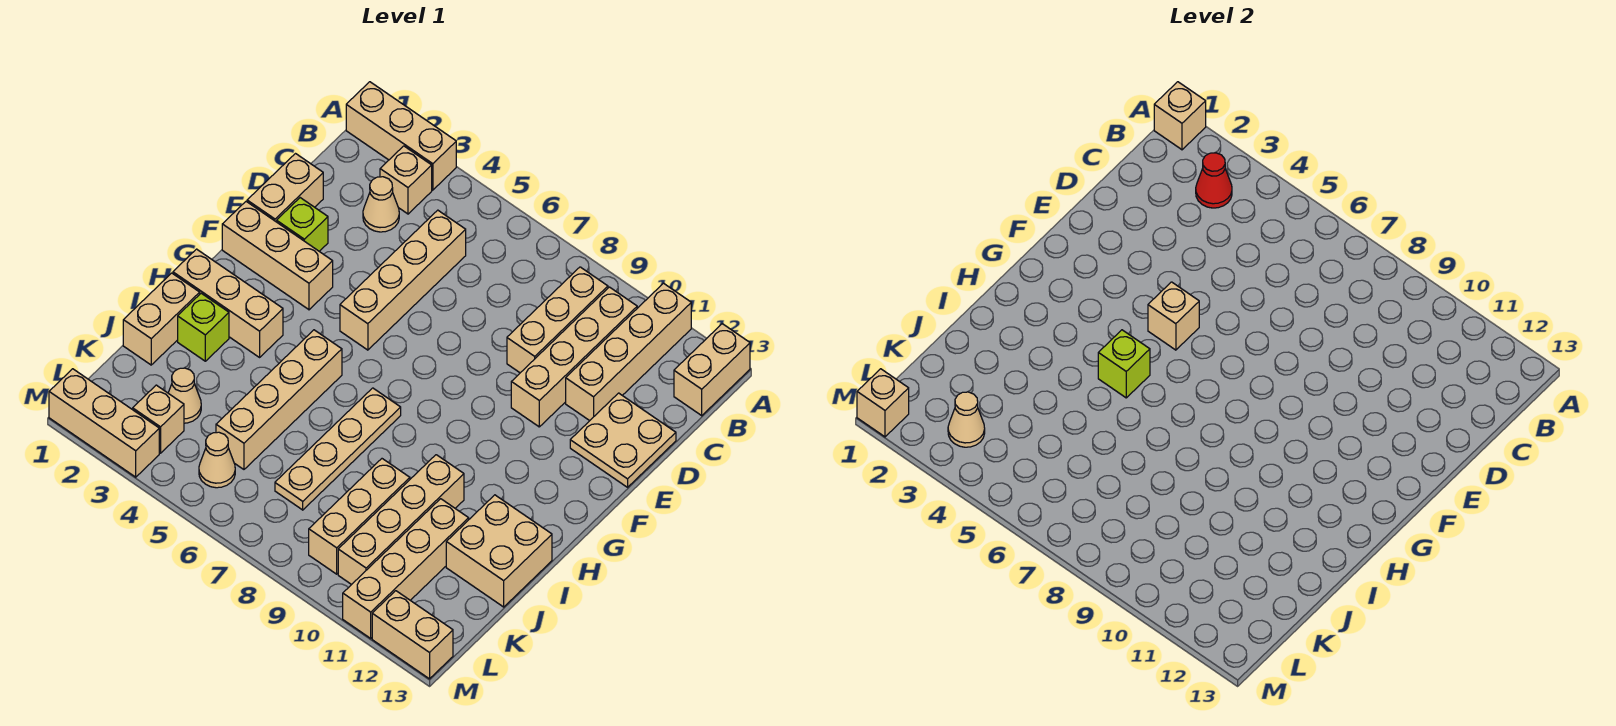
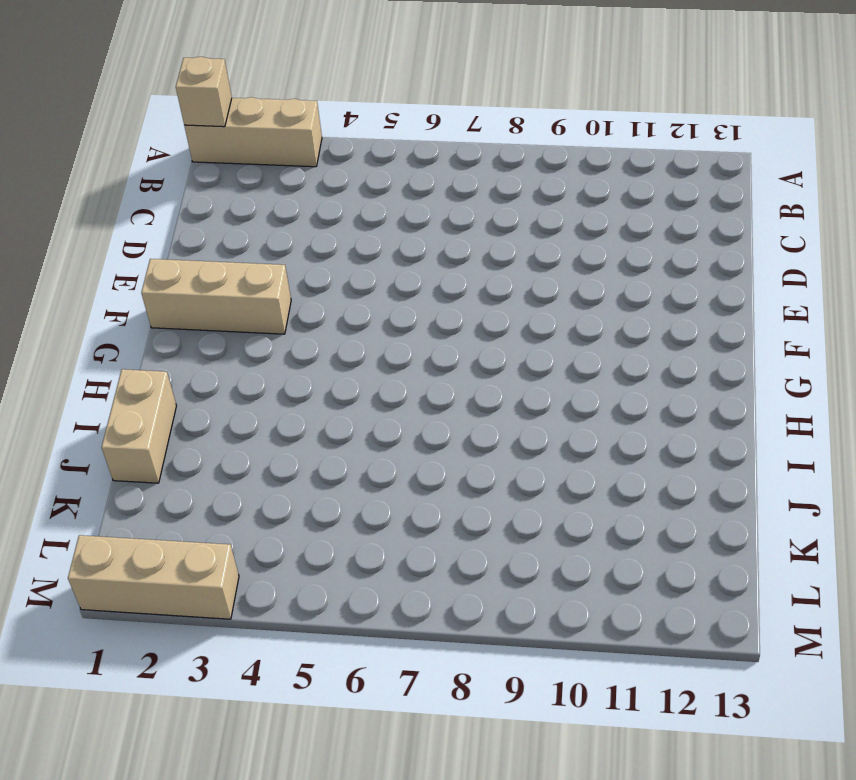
none -> tan 1x4 brick [566,283,691,421]
none -> tan 1x2 brick [674,324,750,416]
none -> tan 1x1 brick [380,146,432,214]
none -> tan 1x3 brick [507,267,608,373]

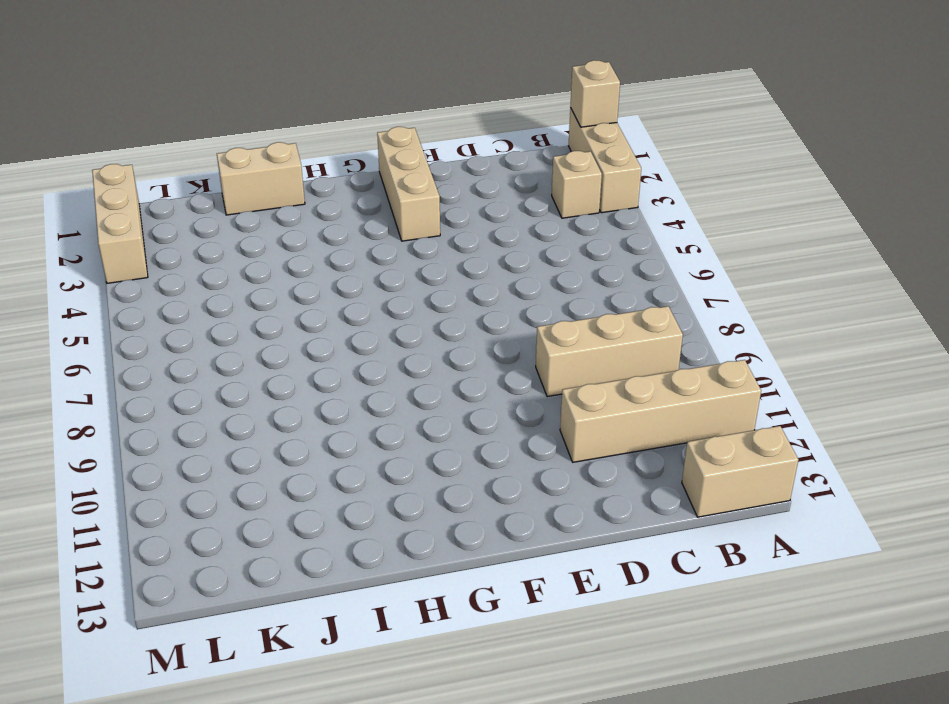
none -> tan 1x4 brick [511,287,637,427]
none -> tan 1x1 cone [363,177,399,232]
none -> tan 1x4 brick [340,210,466,350]
none -> tan 1x2 brick [247,154,323,222]

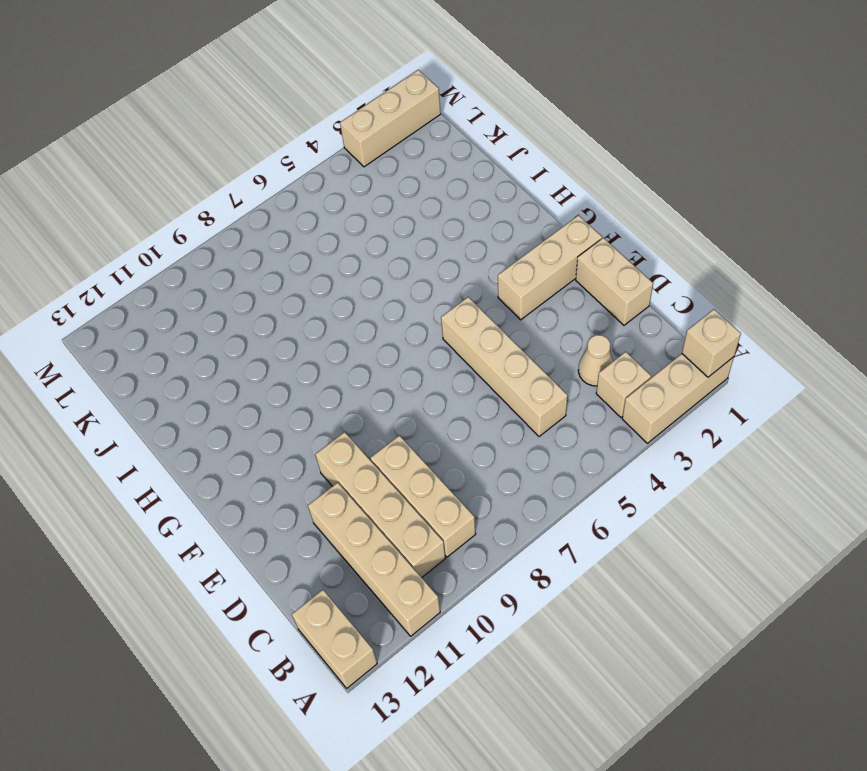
none -> tan 2x2 plate [570,393,676,487]
none -> lime 1x1 brick [277,198,328,251]
none -> tan 1x3 brick [173,249,283,357]
none -> tan 1x4 brick [216,330,342,469]

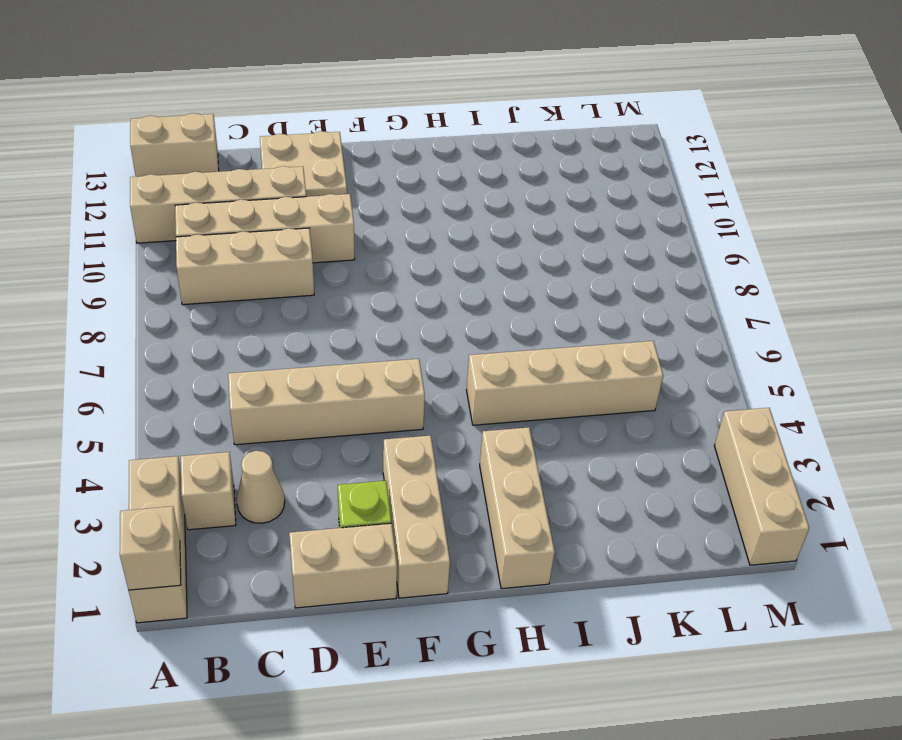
none -> tan 1x4 plate [275,388,401,510]
none -> tan 1x2 brick [123,273,200,365]
none -> lime 1x1 brick [178,293,229,361]
none -> tan 1x4 brick [338,455,464,585]

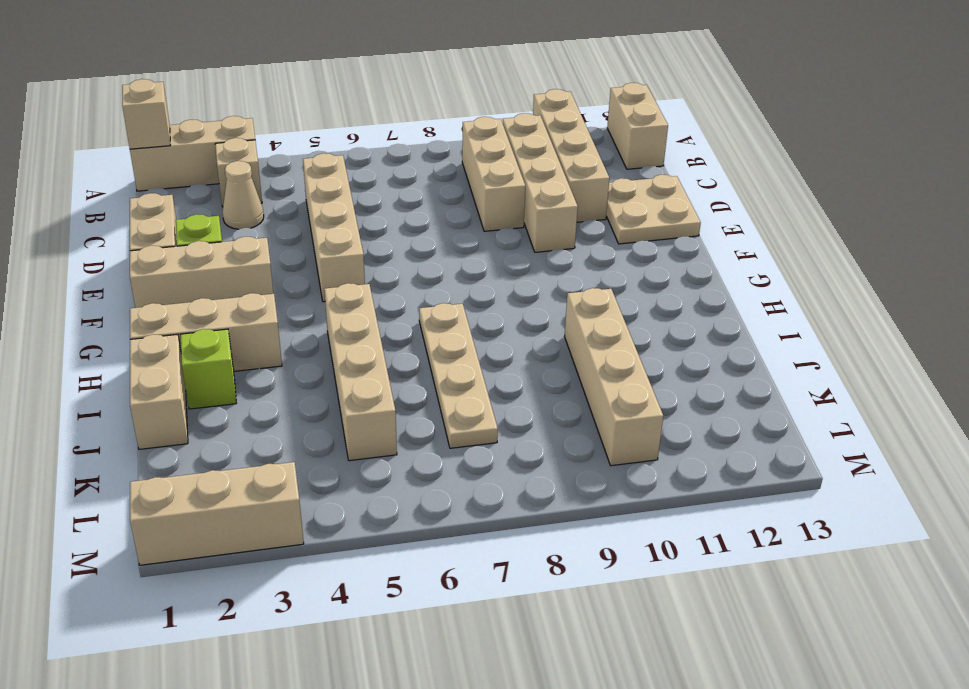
none -> tan 2x2 brick [446,495,552,607]
none -> tan 1x3 brick [309,459,410,574]
none -> tan 1x4 brick [343,499,469,638]
none -> tan 1x1 cone [168,368,201,423]

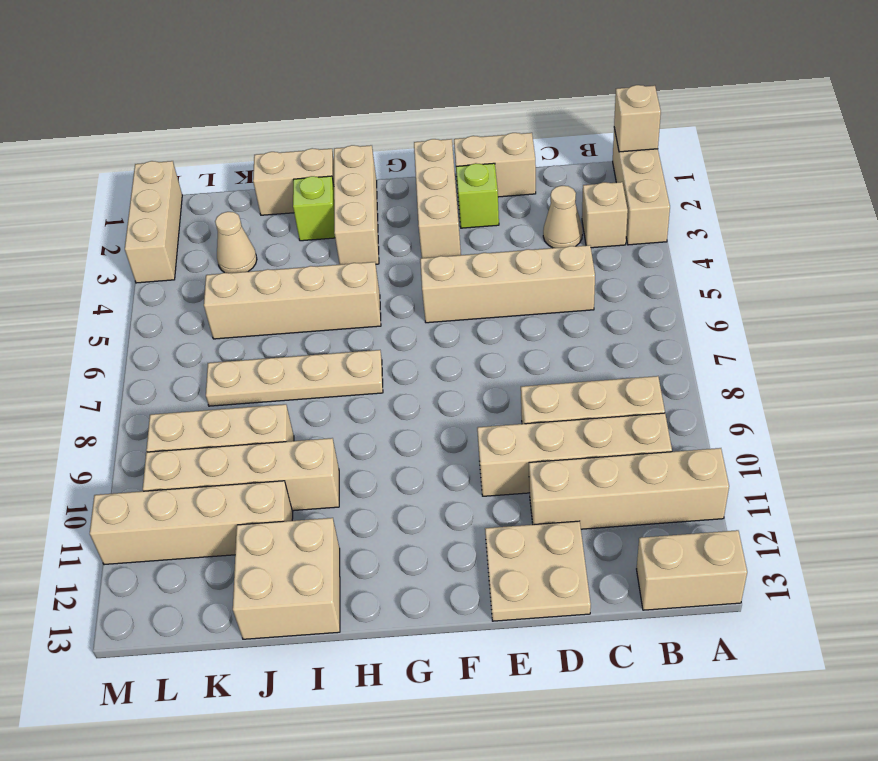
none -> tan 1x1 brick [133,385,184,453]
none -> tan 1x1 cone [199,432,235,488]
none -> tan 1x2 brick [372,591,453,679]
none -> red 1x1 cone [1196,153,1232,208]

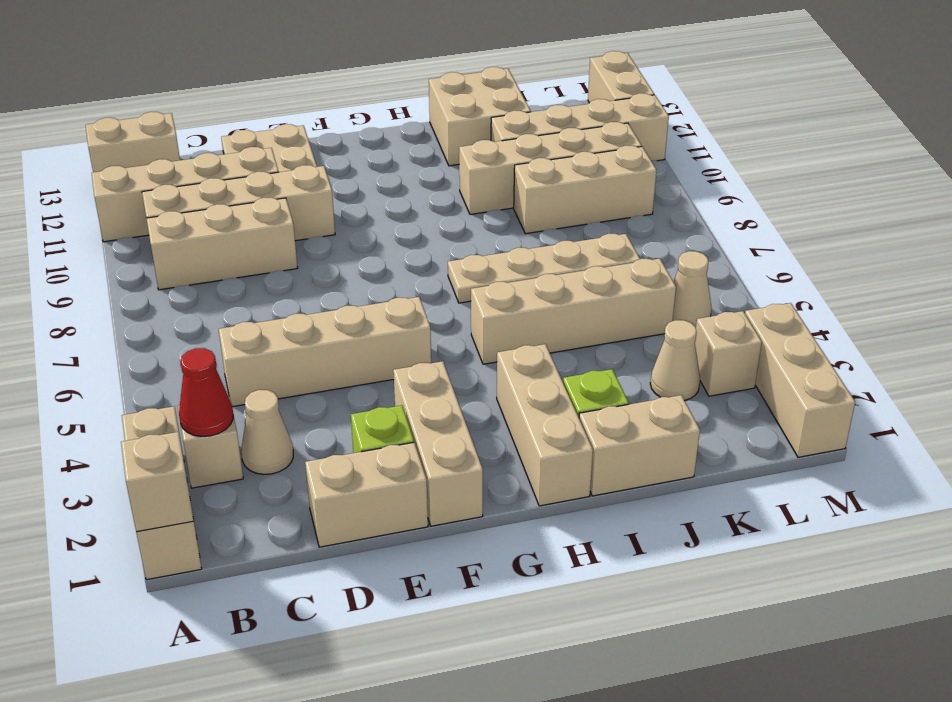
none -> tan 1x1 brick [1148,282,1199,350]
none -> lime 1x1 brick [1098,330,1150,398]
none -> tan 1x1 cone [948,392,985,447]
none -> tan 1x1 brick [857,369,909,437]

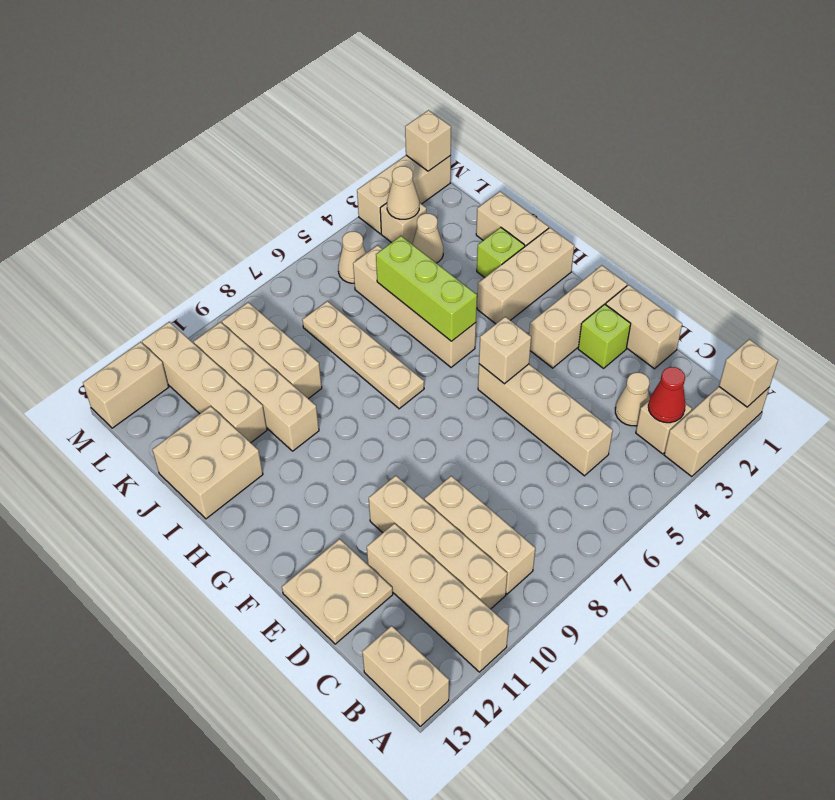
lime 1x3 brick [376,236,477,341] -> lime 1x1 brick [1098,330,1150,398]

